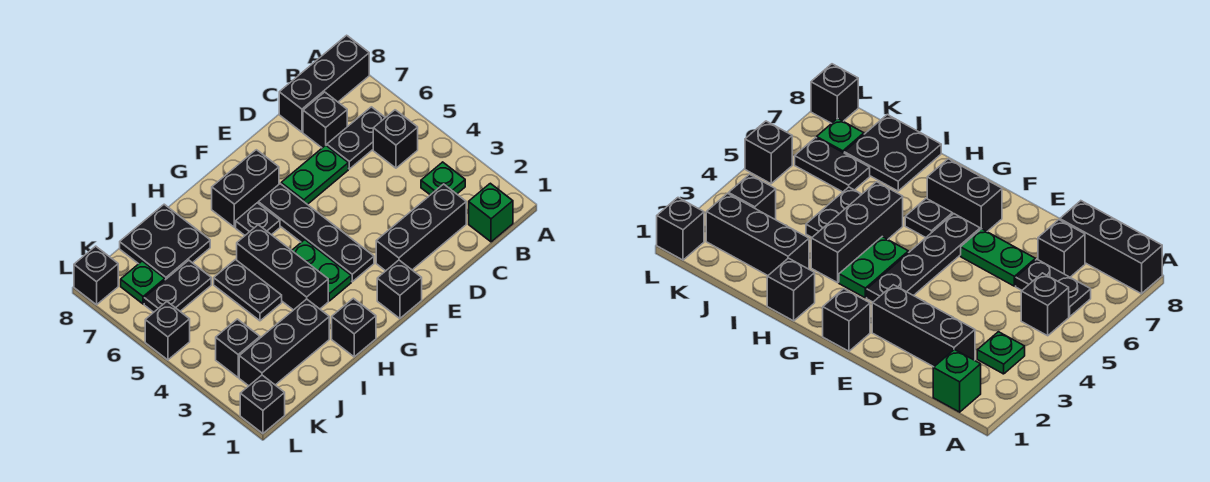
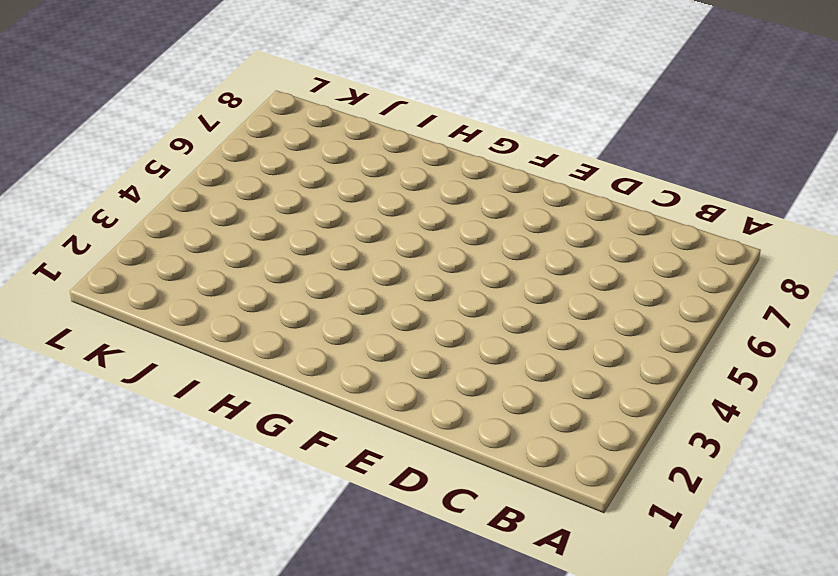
none -> black 1x3 brick [279,35,369,132]
none -> green 1x1 brick [469,183,513,242]
none -> green 1x1 plate [421,162,465,195]

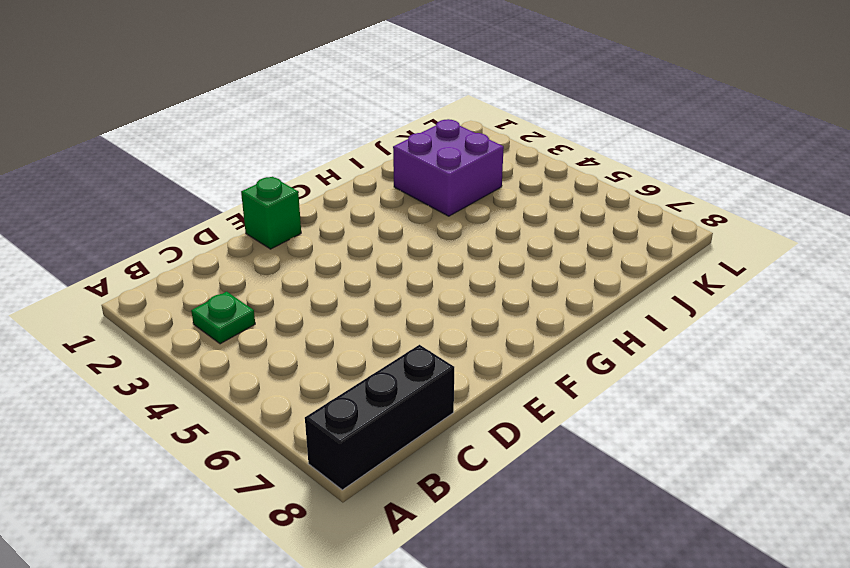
green 1x1 brick [241,177,301,249] -> green 1x1 brick moved to [469,183,513,242]
purple 2x2 brick [393,119,504,216] -> black 1x3 brick [239,299,329,386]
none -> black 1x1 brick [373,110,418,168]
none -> black 1x2 plate [327,107,385,169]
none -> black 1x3 brick [376,184,466,271]

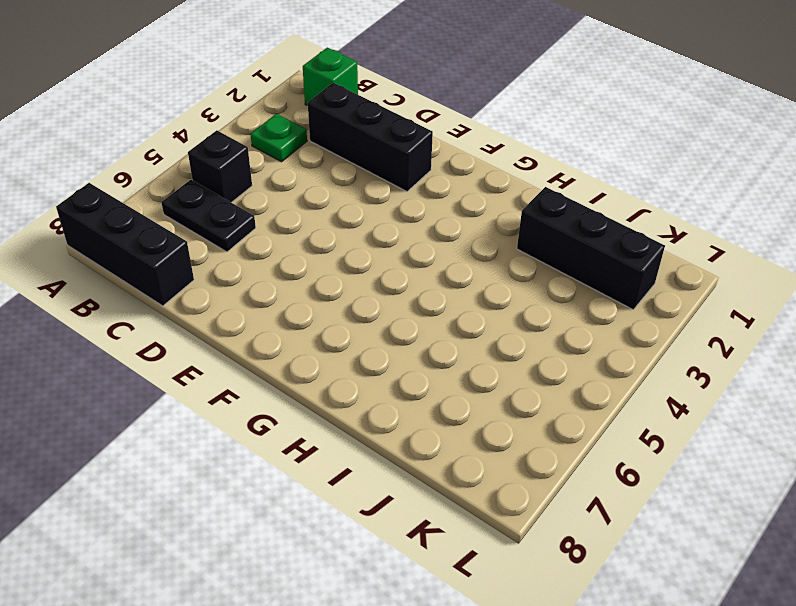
none -> black 1x1 brick [303,92,347,148]
none -> green 1x2 plate [281,145,348,204]
none -> black 1x1 brick [377,260,422,319]

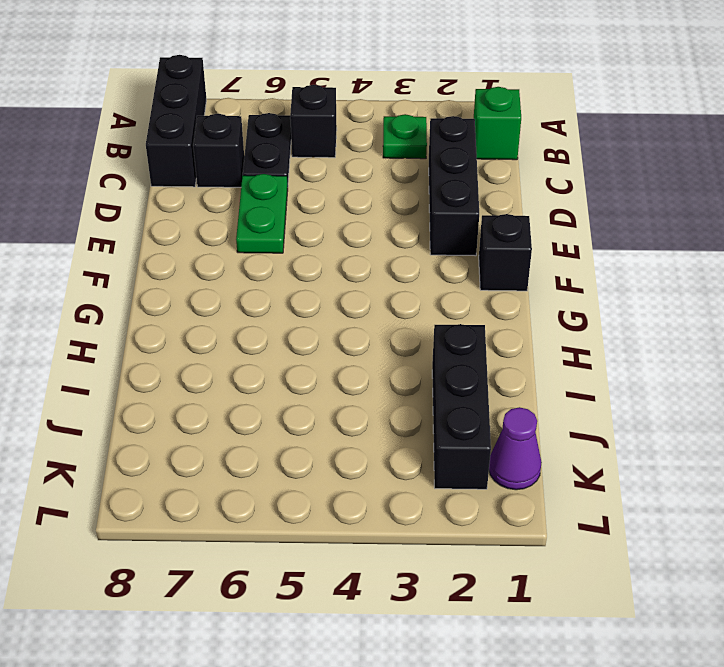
purple 1x1 cone [489,407,542,490] -> none
none -> black 1x4 plate [258,184,374,282]
none -> black 1x2 brick [212,150,279,227]
none -> green 1x2 plate [292,240,351,301]

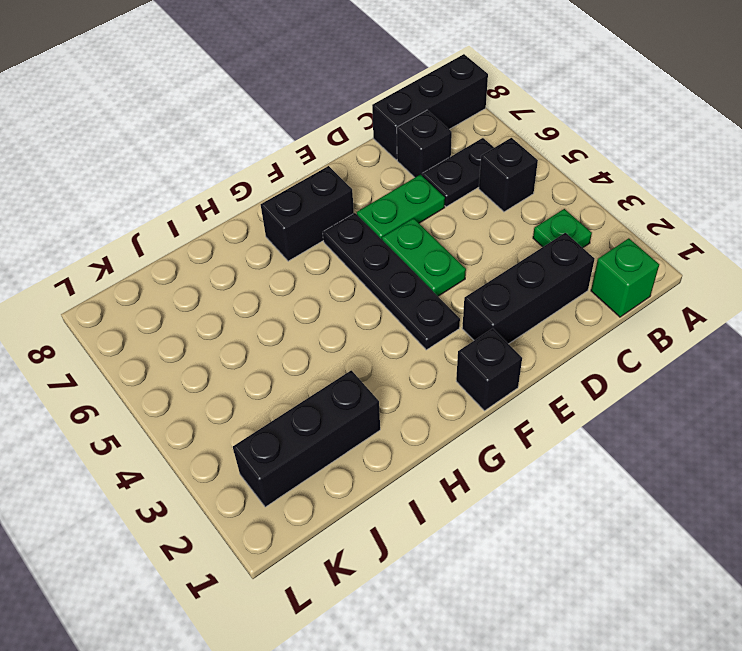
green 1x2 plate [382,218,466,296] -> green 1x2 plate moved to [292,240,351,301]
none -> black 1x1 plate [236,203,280,235]
none -> black 1x1 brick [332,298,376,357]
none -> black 1x3 brick [237,225,328,310]

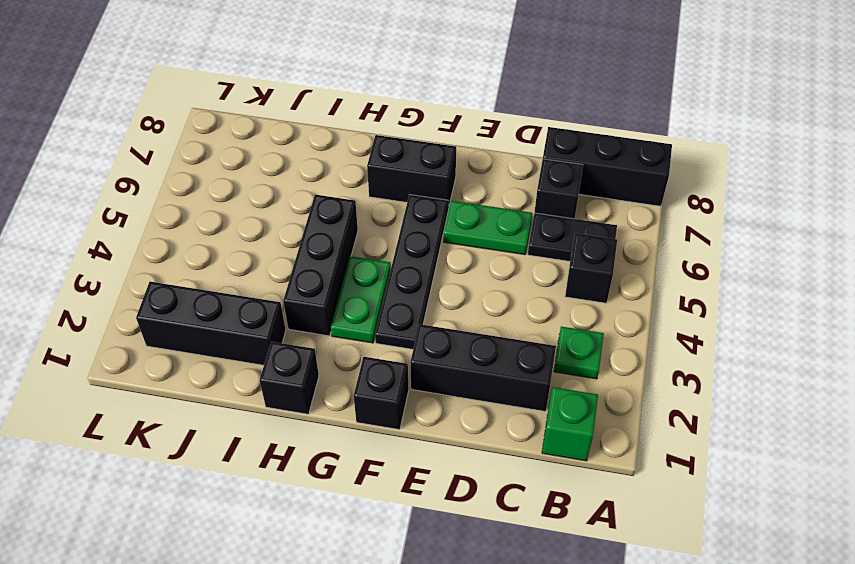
none -> black 1x1 plate [236,203,280,235]
none -> black 1x2 plate [214,260,282,321]
none -> black 2x2 plate [120,204,210,280]

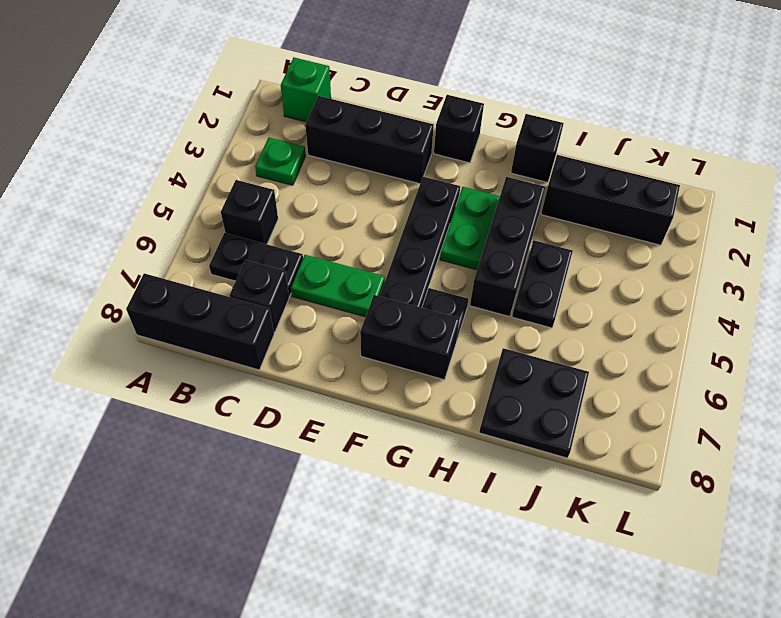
none -> black 1x2 plate [144,260,211,312]
none -> black 1x1 brick [216,319,260,377]
none -> green 1x1 plate [121,261,165,304]

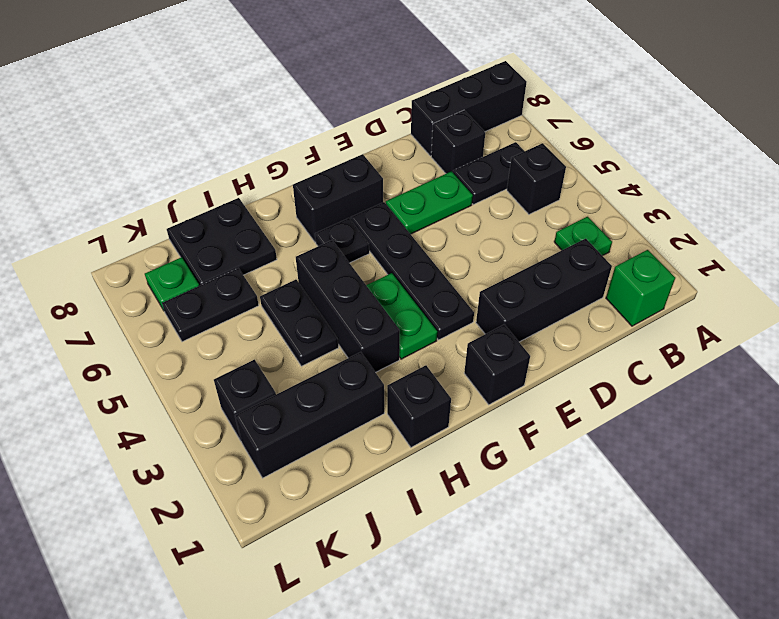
none -> black 1x1 brick [240,375,285,433]
none -> black 1x1 brick [145,302,190,360]
none -> black 1x1 brick [74,246,118,305]

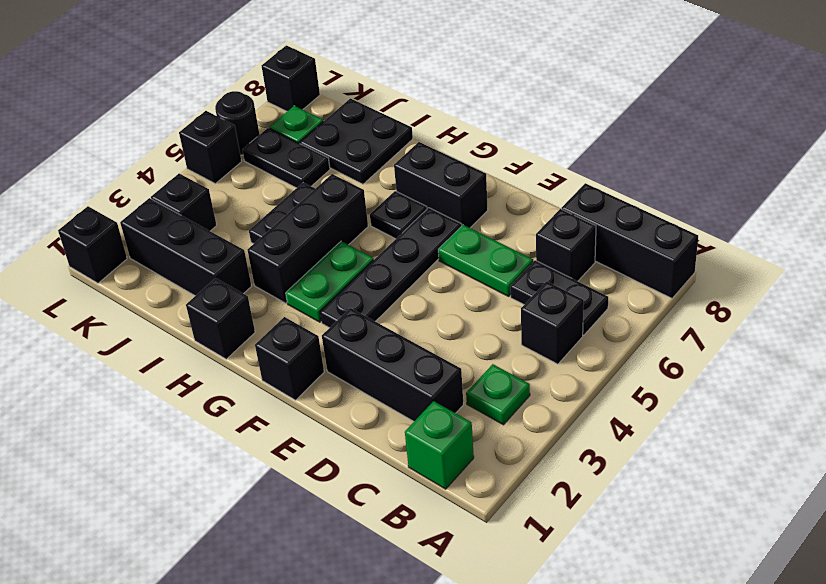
black 1x1 round brick [215,91,260,155] -> none

